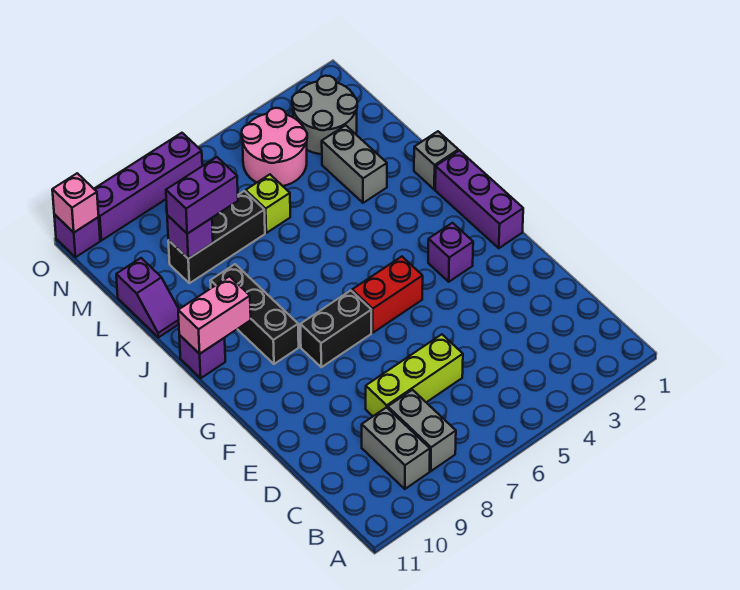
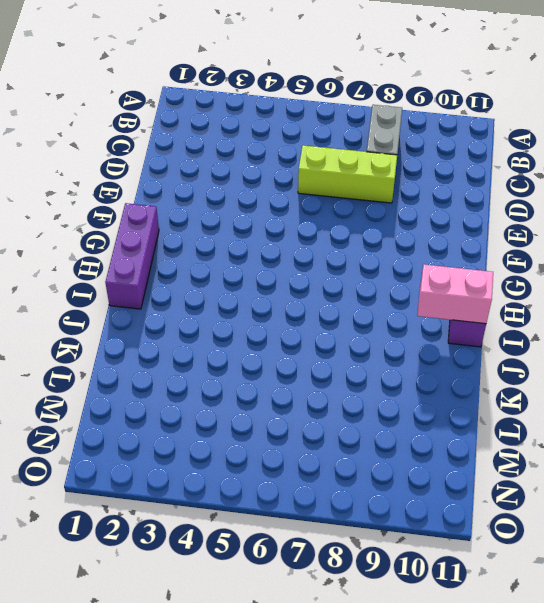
none -> grey 1x2 brick [362,407,430,489]
none -> purple 1x1 brick [428,223,473,282]
none -> red 1x2 brick [352,257,423,333]

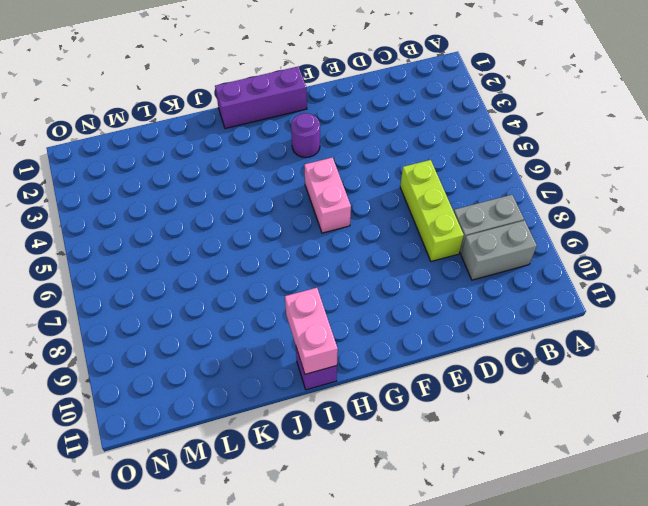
purple 1x1 round brick [291,113,320,158] -> purple 1x1 brick [428,223,473,282]
pink 1x2 brick [304,157,351,233] -> red 1x2 brick [352,257,423,333]
none -> black 1x2 brick [300,291,371,367]
none -> black 1x3 brick [210,264,299,364]
none -> grey 1x1 brick [414,131,458,189]

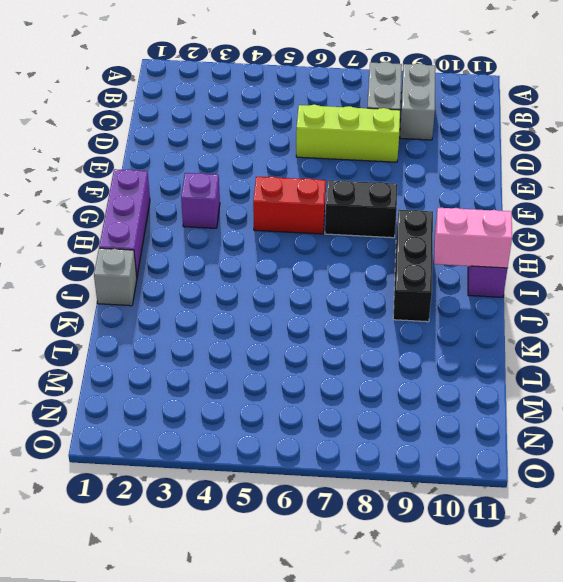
none -> grey 1x2 brick [322,125,387,203]
none -> purple 1x2 slope [116,258,179,337]
none -> lime 1x1 brick [246,175,290,233]

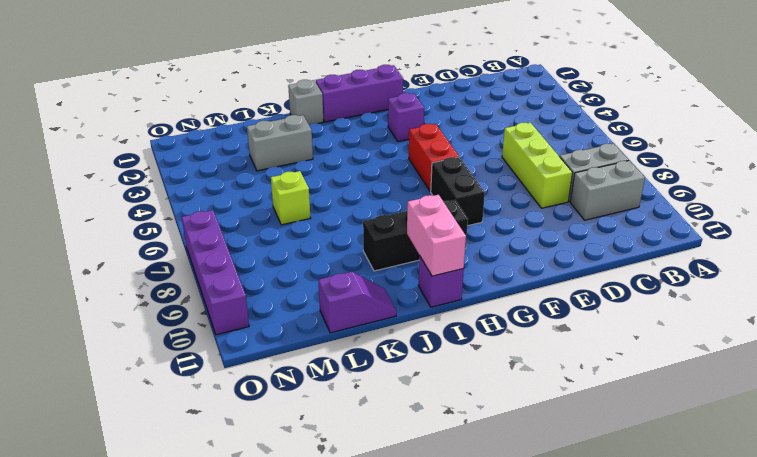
none -> black 1x3 brick [168,191,265,283]
none -> grey 2x2 round brick [292,76,357,154]
none -> pink 2x2 round brick [242,108,307,186]

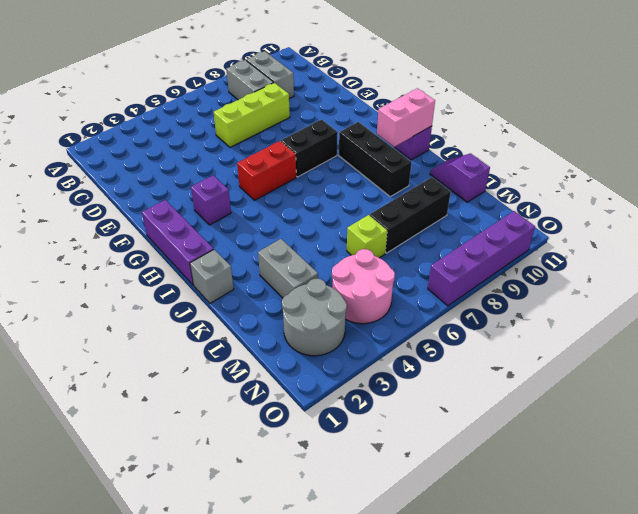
none -> purple 1x1 brick [54,214,100,257]
none -> purple 1x1 brick [167,215,213,259]
none -> pink 1x1 brick [52,173,99,232]

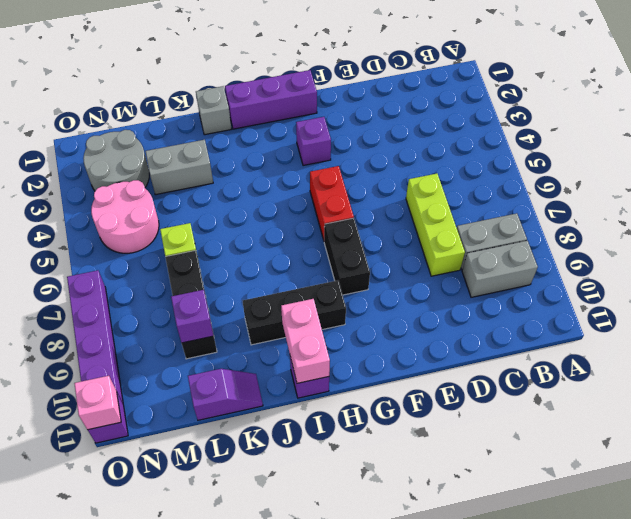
none -> purple 1x2 brick [166,157,238,234]

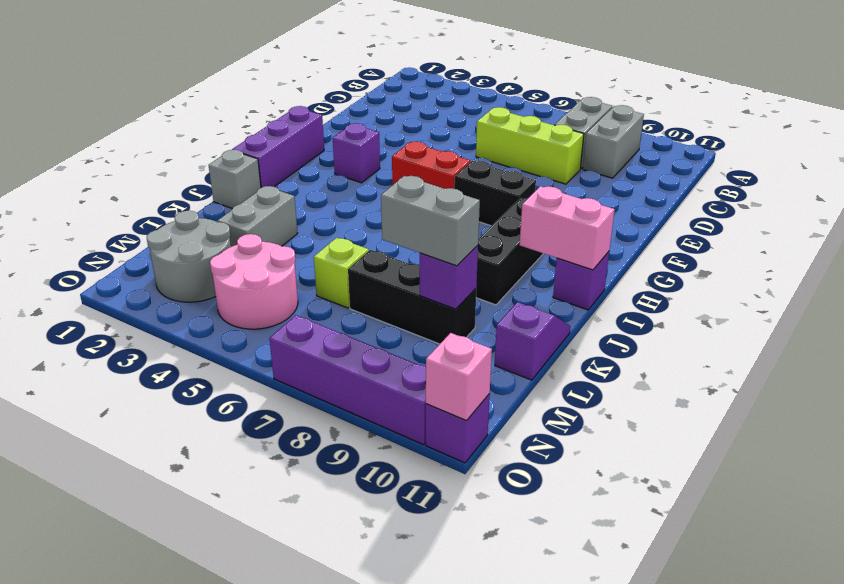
grey 1x2 brick [381,176,480,266] -> purple 1x2 brick [166,157,238,234]

